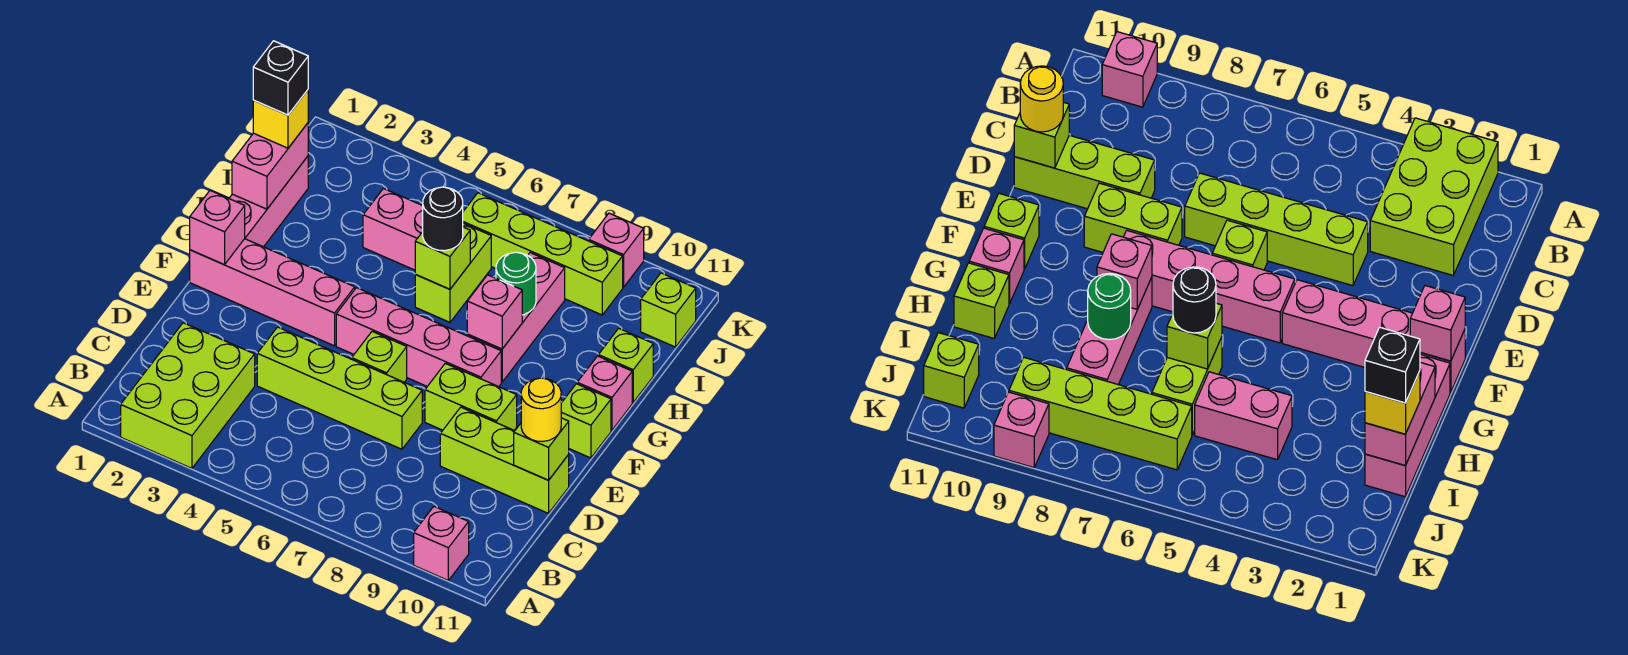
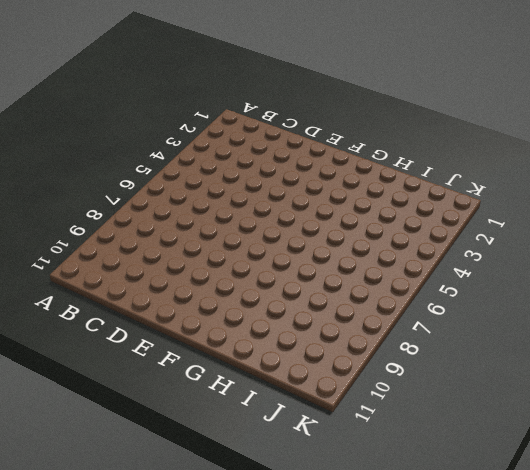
none -> lime 2x3 brick [121,323,255,468]
none -> pink 1x1 brick [414,507,469,580]
none -> lime 1x4 brick [257,327,422,449]

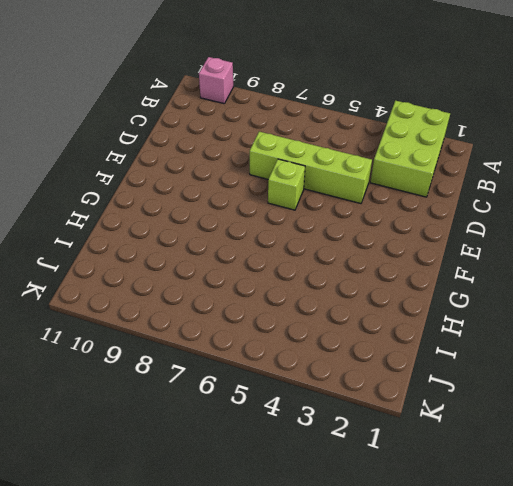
none -> lime 1x3 brick [440,407,569,513]
none -> lime 1x2 brick [425,363,517,430]
none -> pink 1x4 brick [190,239,355,346]

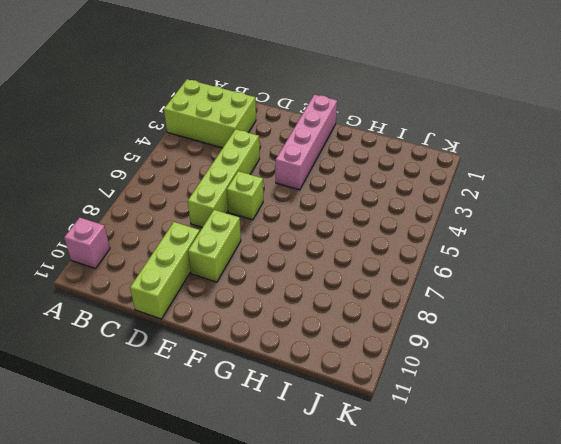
none -> pink 1x4 brick [336,288,501,387]
none -> lime 1x1 brick [561,384,611,458]
none -> pink 1x3 brick [229,156,308,247]

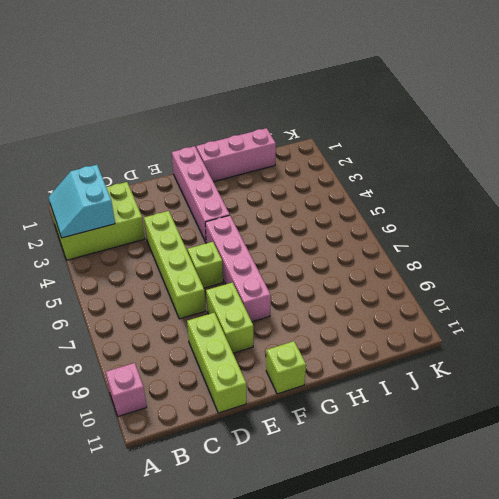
cyan 2x2 slope [48,165,115,238] -> none
none -> pink 1x3 brick [467,253,565,382]
none -> pink 1x1 brick [577,356,632,430]
none -> lime 1x2 brick [415,223,491,322]

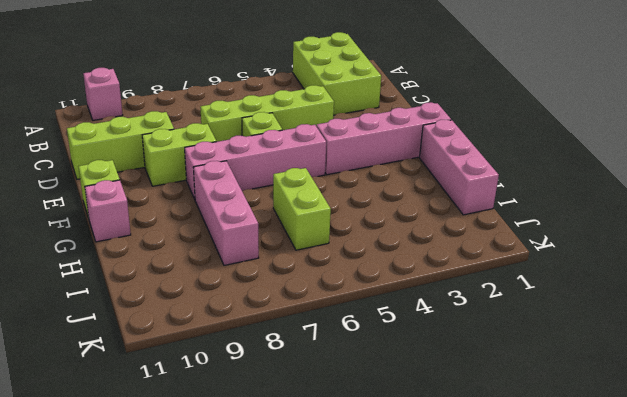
none -> lime 1x1 brick [598,328,653,402]
none -> pink 1x2 brick [363,189,423,270]
none -> lime 1x4 brick [463,193,623,315]

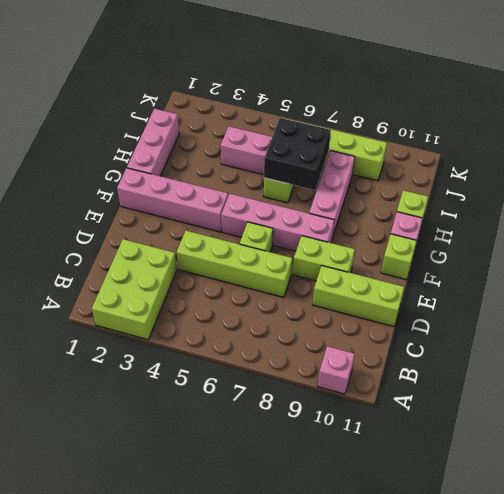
black 2x2 brick [264,118,331,190] -> lime 1x1 brick [415,227,470,289]
none -> lime 1x1 brick [641,273,696,347]
none -> pink 1x1 brick [589,213,644,287]
none -> lime 1x1 brick [514,418,569,480]

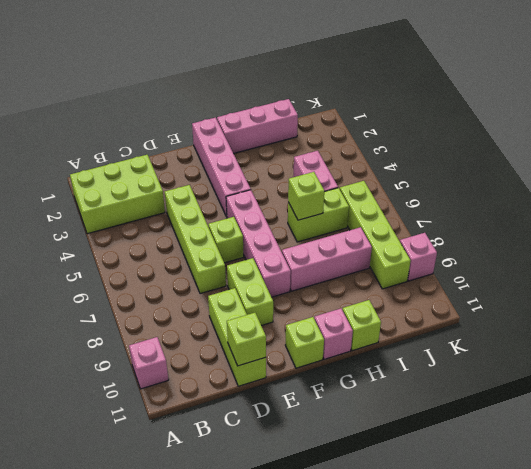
none -> lime 1x1 brick [641,273,696,347]
none -> pink 1x1 brick [190,191,245,265]
none -> pink 1x1 brick [467,275,522,349]

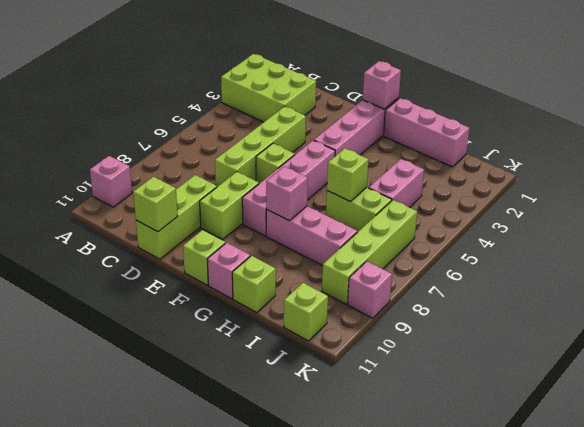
none -> pink 1x2 brick [232,123,308,209]
none -> green 1x1 round brick [496,252,536,315]
none -> yellow 1x1 round brick [521,378,561,441]

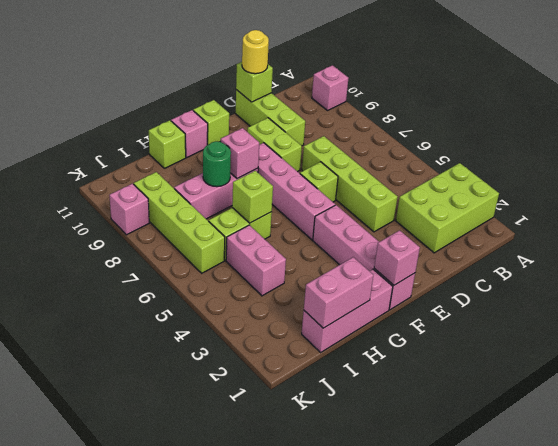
none -> lime 1x1 brick [641,273,696,347]
none -> black 1x1 round brick [423,187,463,251]
none -> yellow 1x1 brick [253,90,308,148]

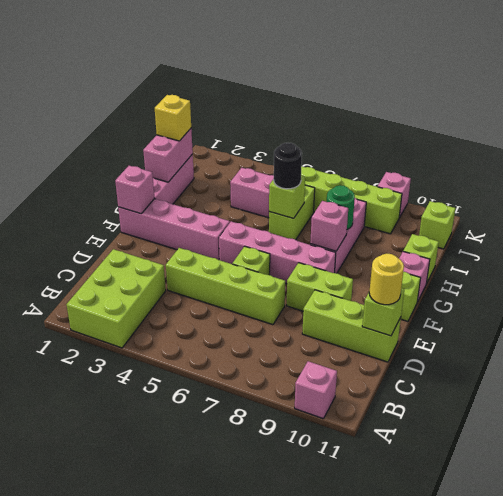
none -> black 1x1 brick [253,41,308,115]

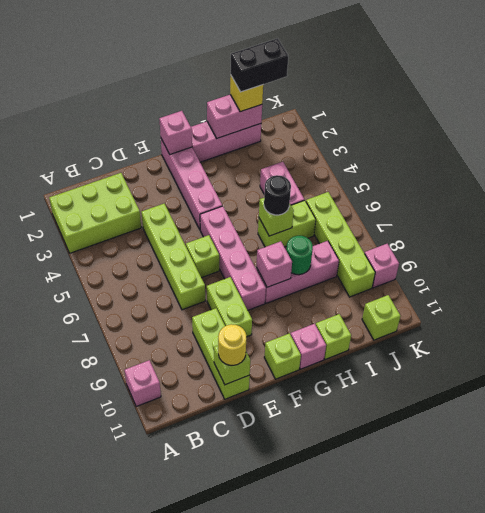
black 1x2 brick [231,38,288,92] -> black 1x1 brick [253,41,308,115]

